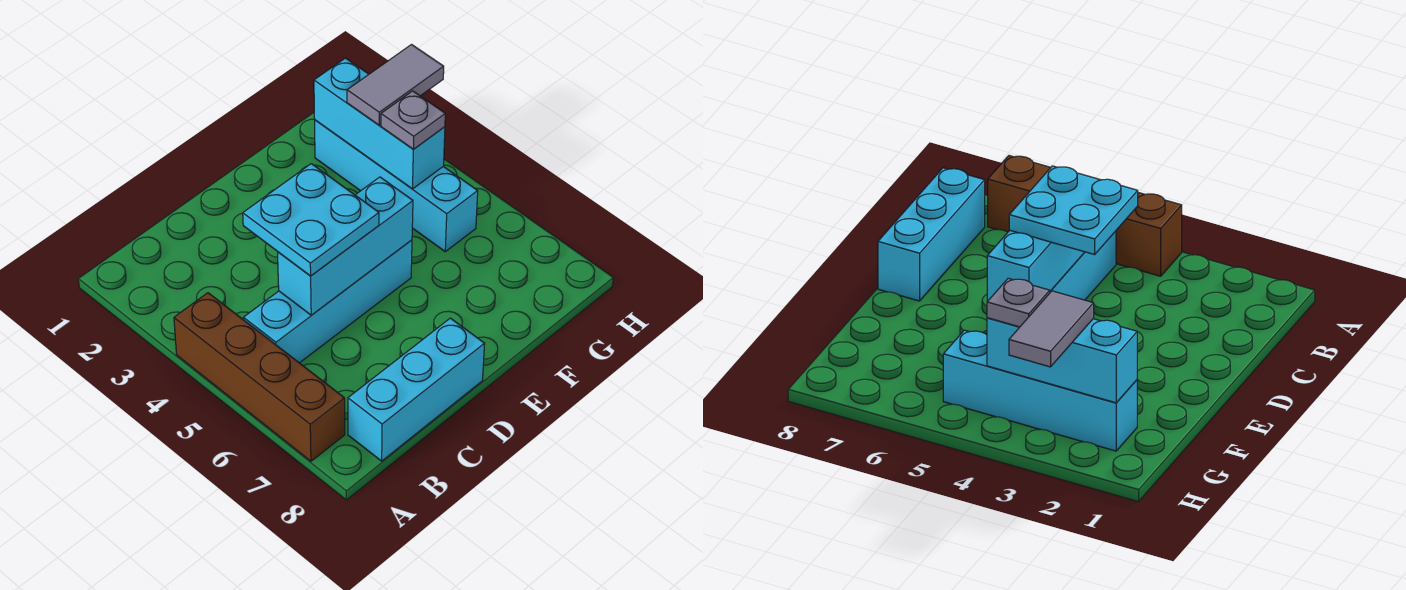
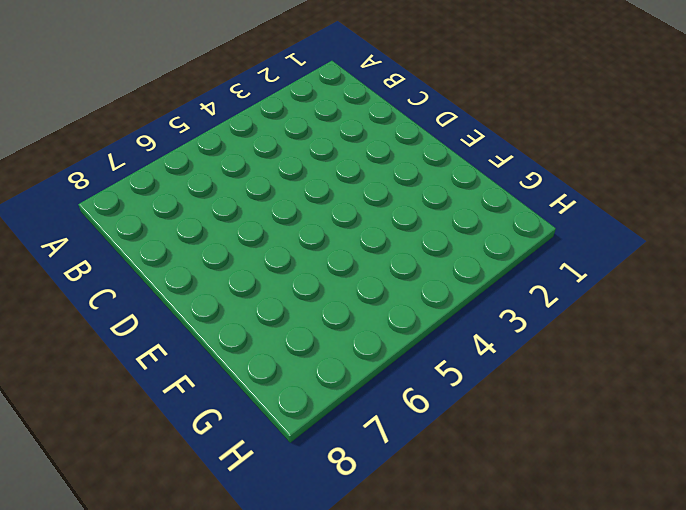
none -> brown 1x4 brick [174,293,345,461]
none -> cyan 1x4 brick [243,240,412,363]

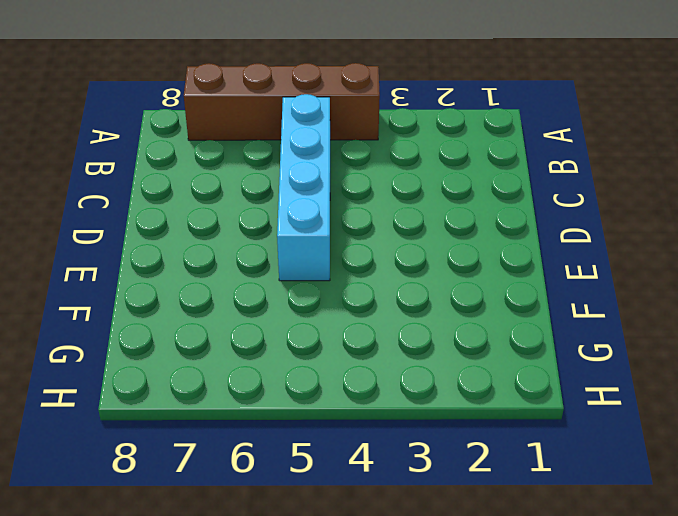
none -> cyan 1x3 brick [348,318,485,461]
none -> cyan 1x4 brick [315,120,478,252]

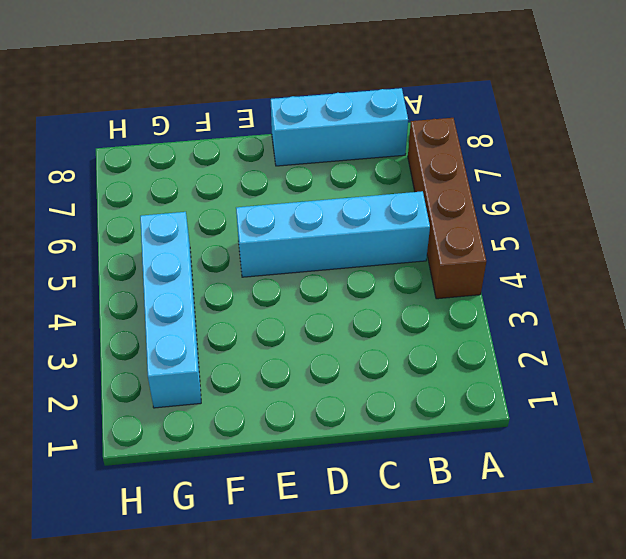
none -> cyan 1x3 brick [278,177,413,315]
none -> cyan 1x3 brick [314,58,445,189]

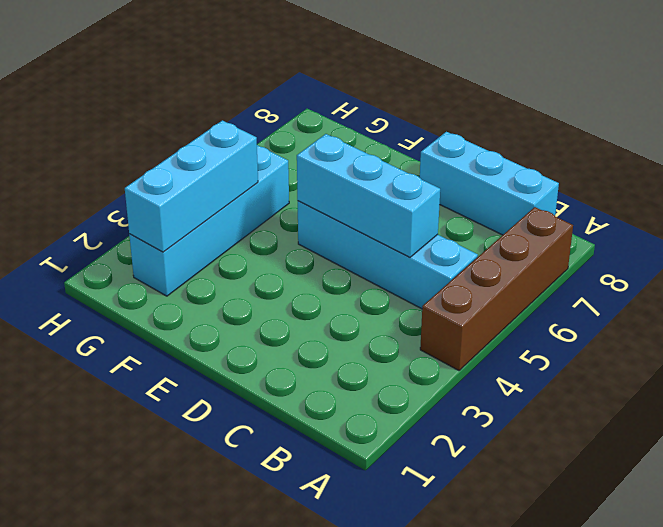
none -> cyan 2x2 plate [243,164,379,276]
none -> grey 1x2 tile [347,45,444,125]

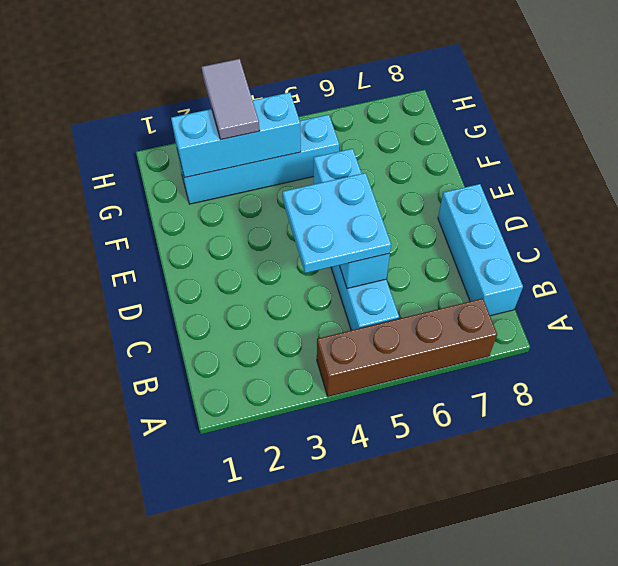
none -> grey 1x1 plate [381,91,445,149]

